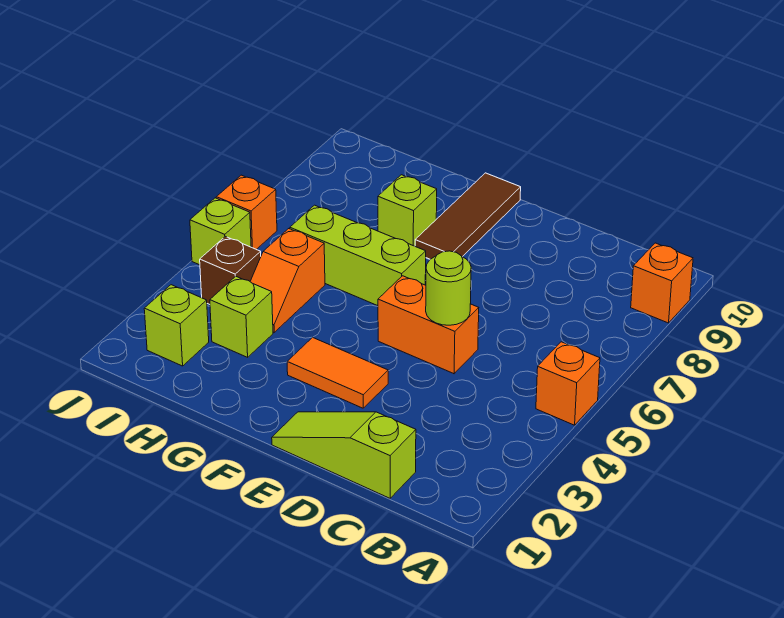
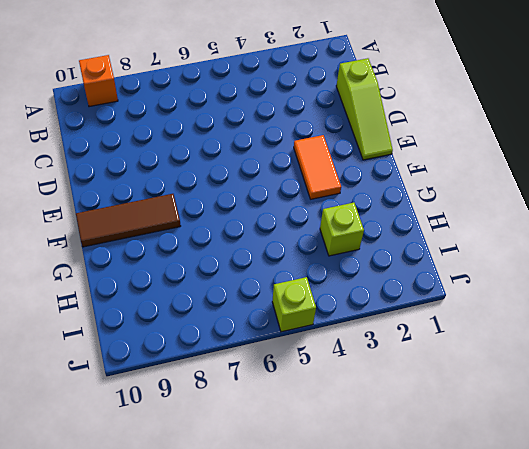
none -> orange 1x1 brick [536,342,600,425]
none -> orange 1x2 brick [378,276,479,374]
none -> lime 1x3 brick [290,205,426,306]

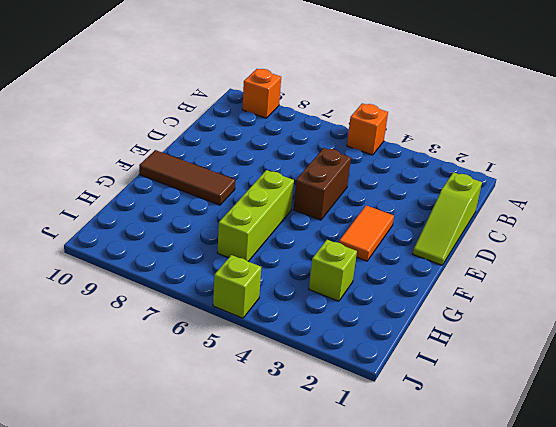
brown 1x2 brick [293,148,351,220] -> orange 1x2 brick [378,276,479,374]
none -> lime 1x1 brick [378,175,437,246]
none -> orange 1x2 slope [250,229,325,332]
none -> lime 1x1 brick [144,285,209,366]

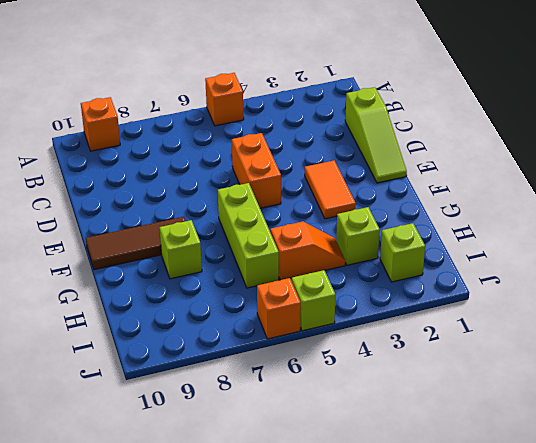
none -> brown 1x1 brick [200,236,261,304]
none -> lime 1x1 round brick [426,251,471,325]

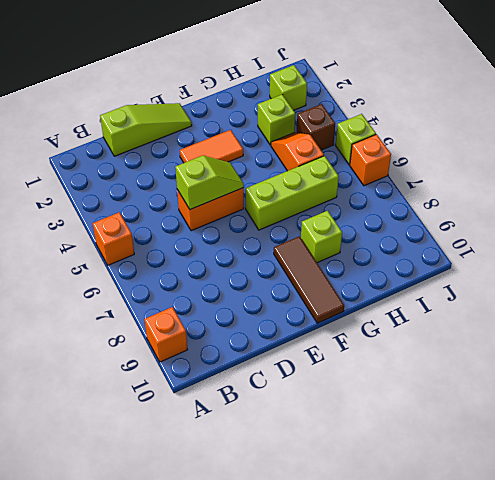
lime 1x2 slope [175,156,244,209] -> lime 1x1 round brick [426,251,471,325]

